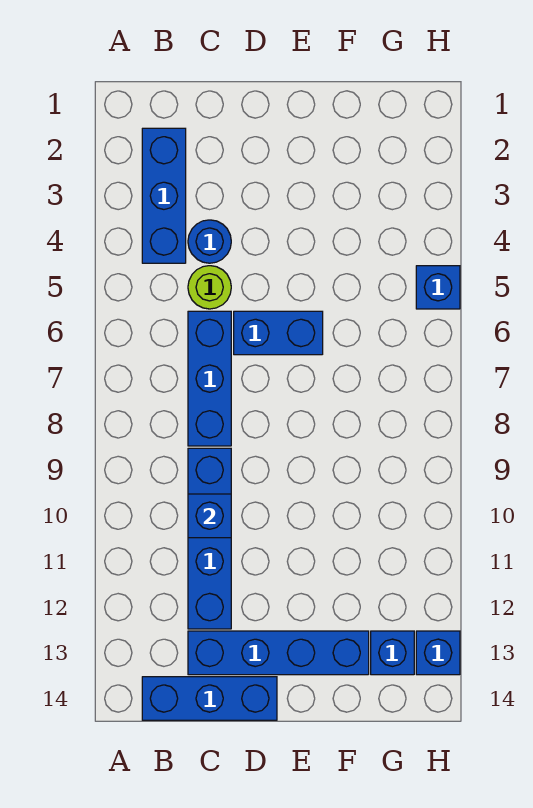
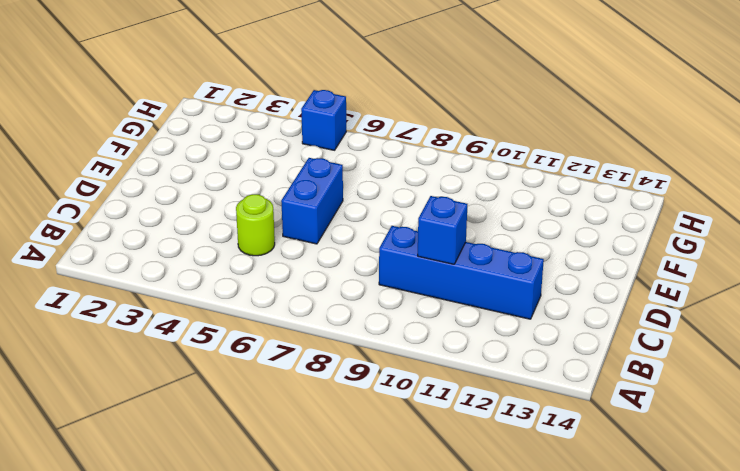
none -> blue 1x3 brick [142,128,186,263]
none -> blue 1x3 brick [142,677,277,720]
none -> blue 1x1 round brick [188,220,231,263]

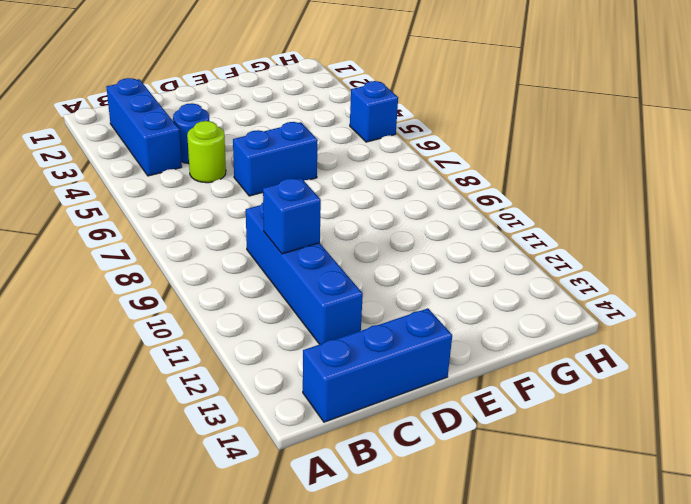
none -> blue 1x3 brick [188,311,231,446]
none -> blue 1x4 brick [188,631,369,675]
none -> blue 1x1 brick [371,631,414,675]

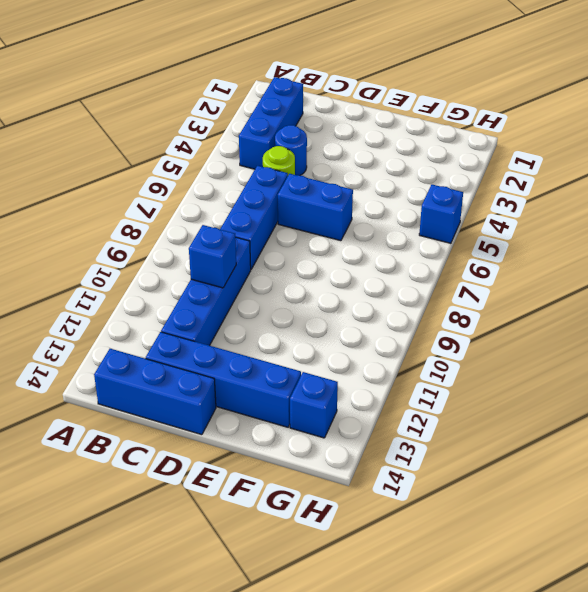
none -> blue 1x1 brick [416,631,460,675]

